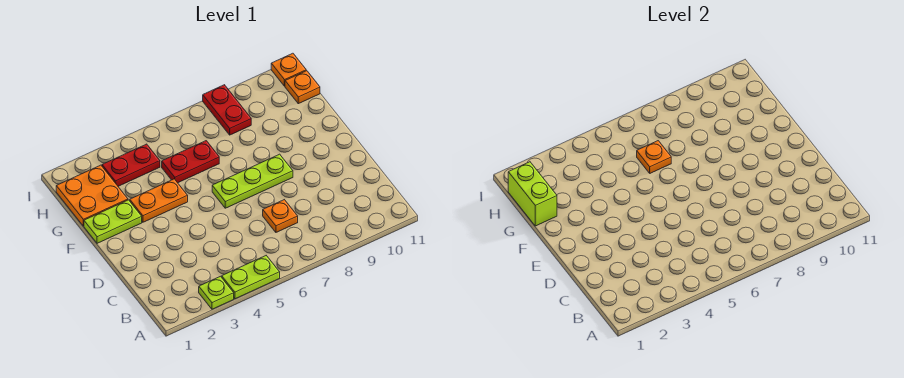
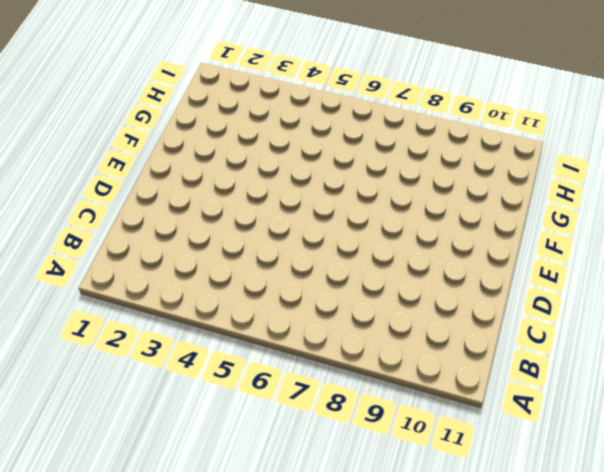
none -> lime 1x1 plate [199,276,234,309]
none -> lime 1x2 plate [222,256,280,299]
none -> orange 1x1 plate [263,200,298,232]

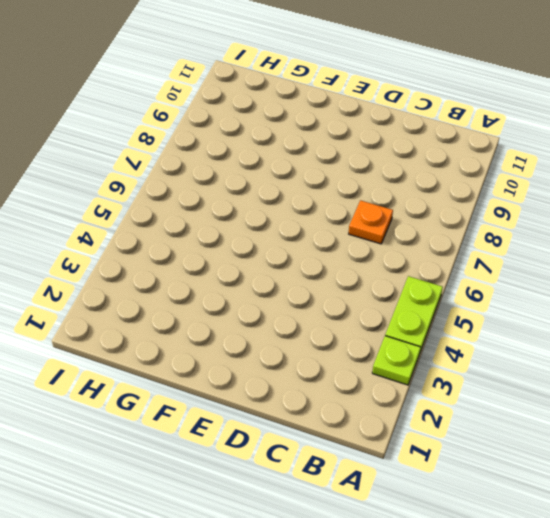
none -> lime 1x3 plate [212,154,293,208]
none -> lime 1x2 plate [84,200,142,243]
none -> orange 1x2 plate [130,179,188,222]

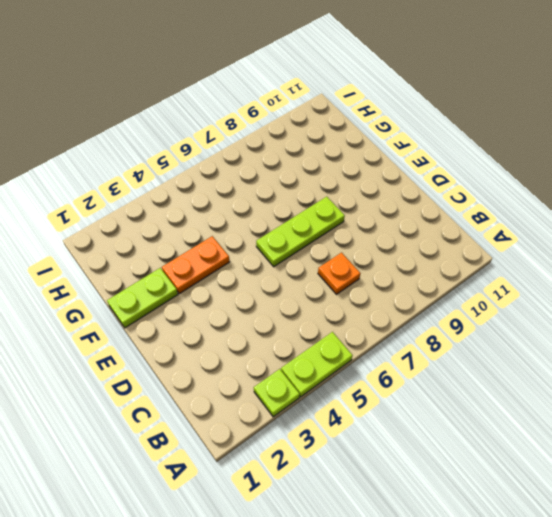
none -> orange 2x2 plate [56,165,128,226]
none -> red 1x2 plate [162,141,219,183]
none -> red 1x2 plate [102,144,160,186]

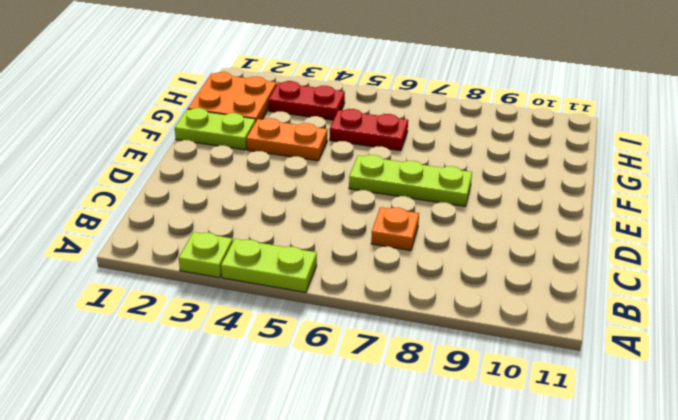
none -> red 1x2 plate [203,85,251,135]
none -> orange 1x1 plate [285,71,320,104]
none -> orange 1x1 plate [271,53,306,86]

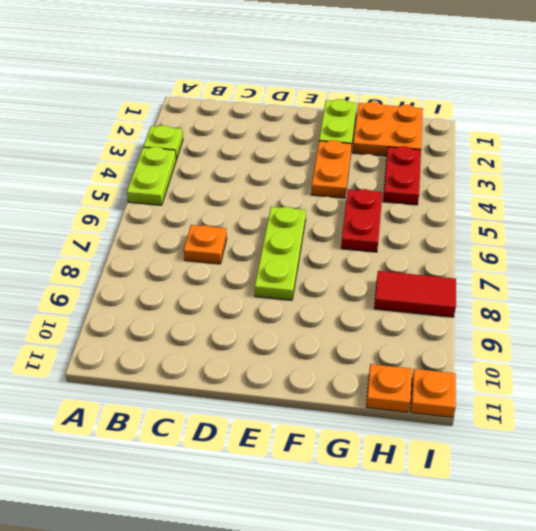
red 1x2 tile [374,271,456,317] -> red 1x2 plate [203,85,251,135]
none -> lime 1x2 brick [508,162,557,226]
none -> orange 1x1 plate [637,141,671,173]

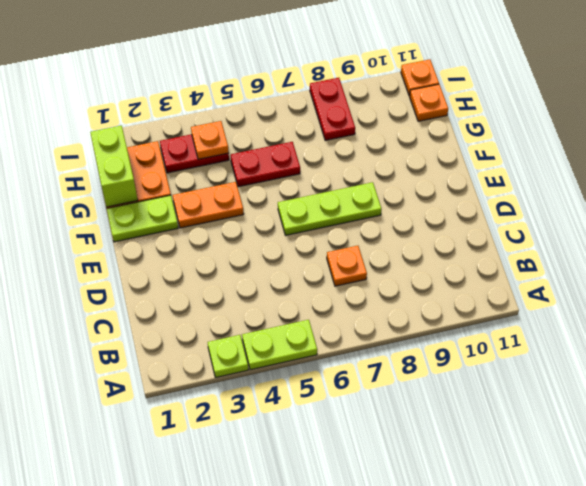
orange 1x1 plate [191,121,229,159] -> orange 1x1 plate moved to [637,141,671,173]

